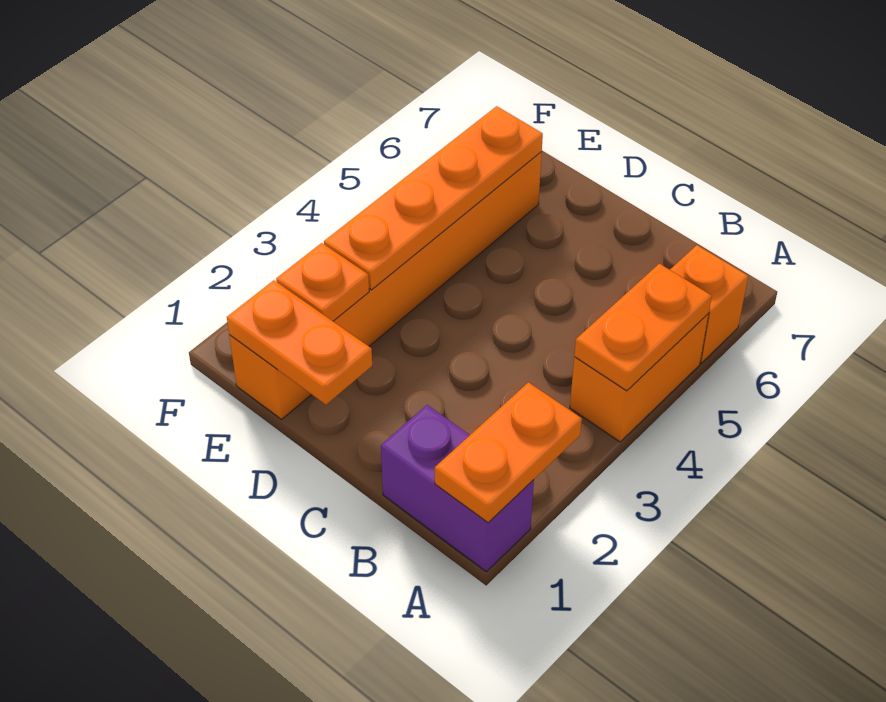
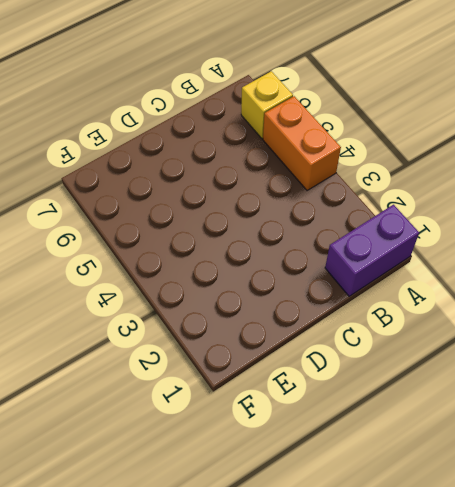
yellow 1x1 brick [241,71,293,138] -> orange 1x1 brick [670,245,748,363]
none -> orange 1x6 brick [229,152,542,419]
none -> orange 1x2 plate [435,382,582,523]

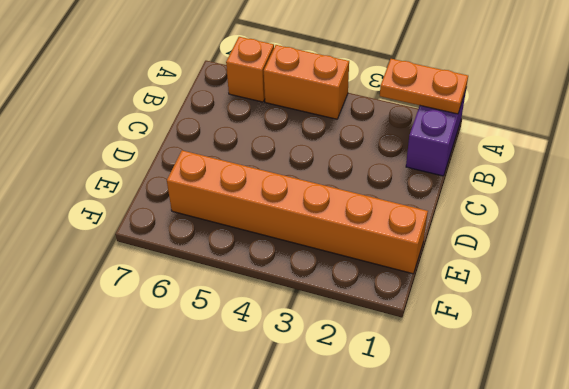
none -> orange 1x2 plate [574,264,712,391]
none -> orange 1x2 plate [227,280,372,405]

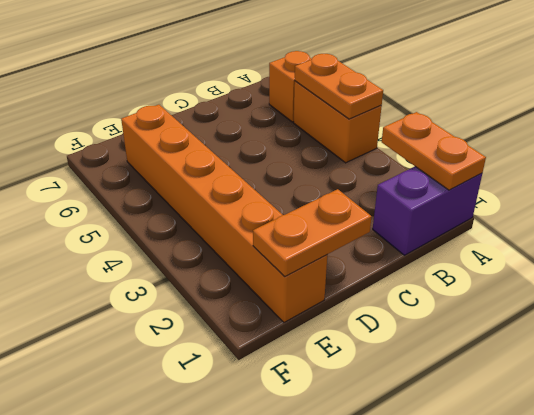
none -> orange 1x1 plate [276,243,369,321]
none -> orange 1x4 plate [324,106,543,290]

